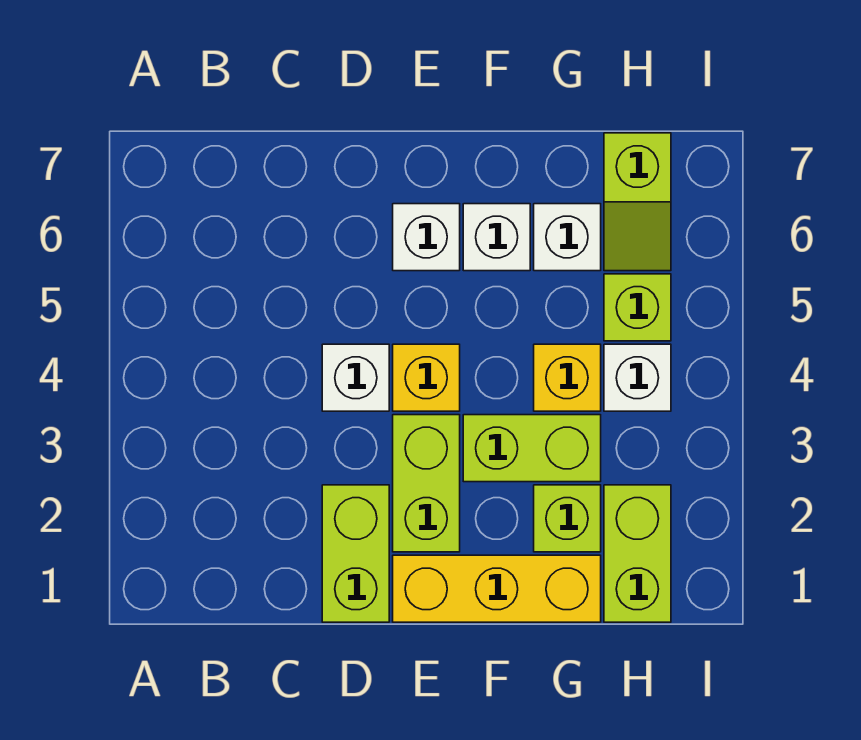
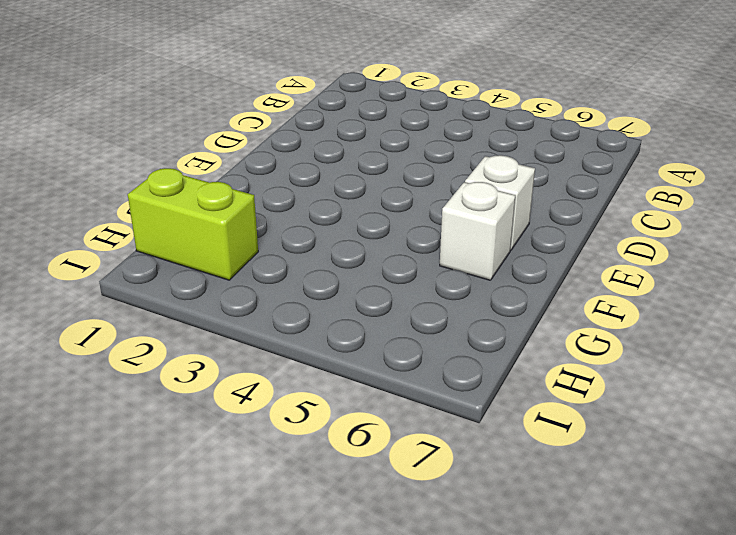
none -> lime 1x2 brick [322,485,389,622]
none -> white 1x1 brick [322,344,389,411]
none -> yellow 1x3 brick [393,555,601,622]

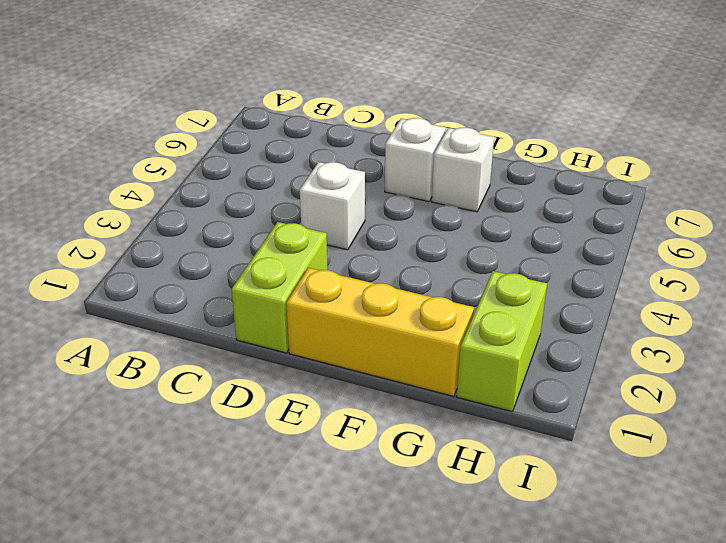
none -> lime 1x2 brick [393,415,460,552]
none -> yellow 1x1 brick [393,344,460,411]
none -> lime 1x2 brick [463,415,601,482]

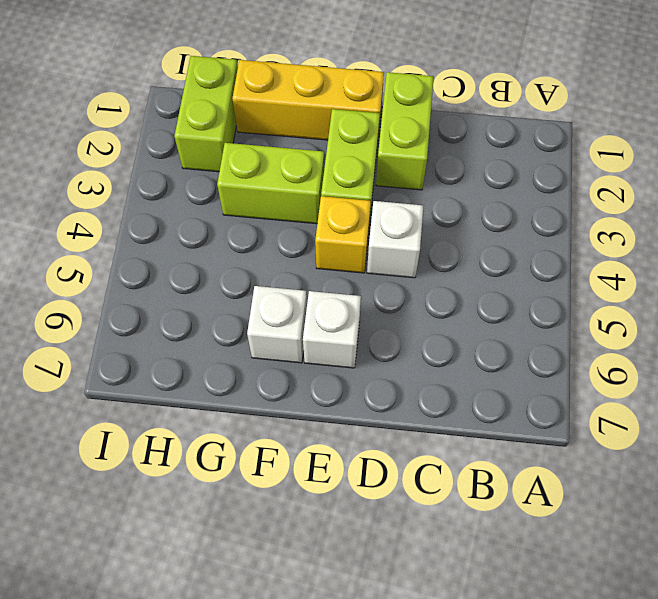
none -> lime 1x1 brick [534,485,601,552]
none -> yellow 1x1 brick [534,344,601,411]
none -> white 1x1 brick [534,204,601,271]

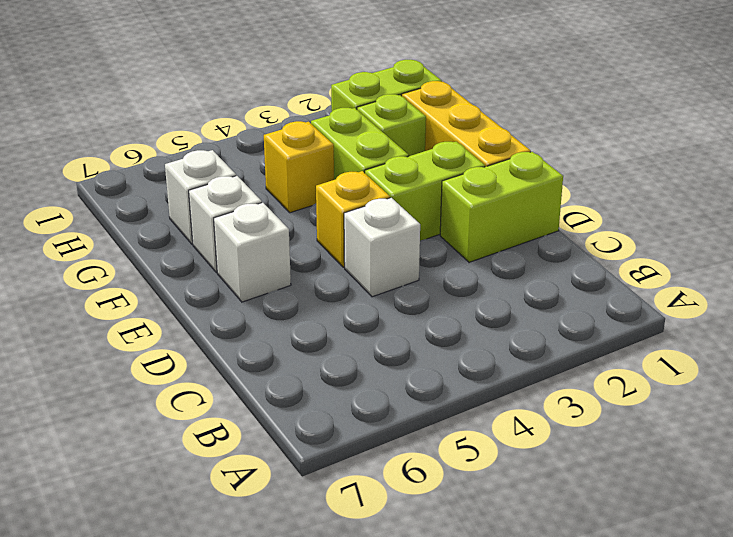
none -> white 1x1 brick [604,344,671,411]
none -> lime 1x1 brick [604,274,671,341]
none -> lime 1x2 slope [604,133,671,271]

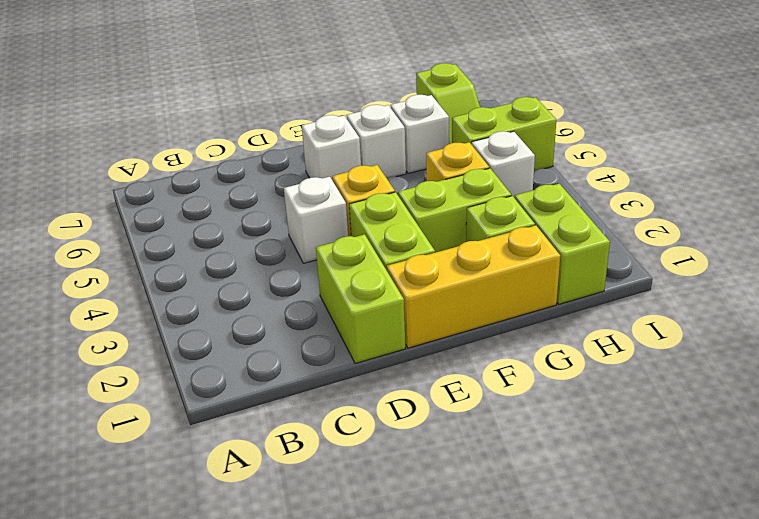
lime 1x2 brick [452,97,556,171] -> lime 1x1 brick [604,274,671,341]

